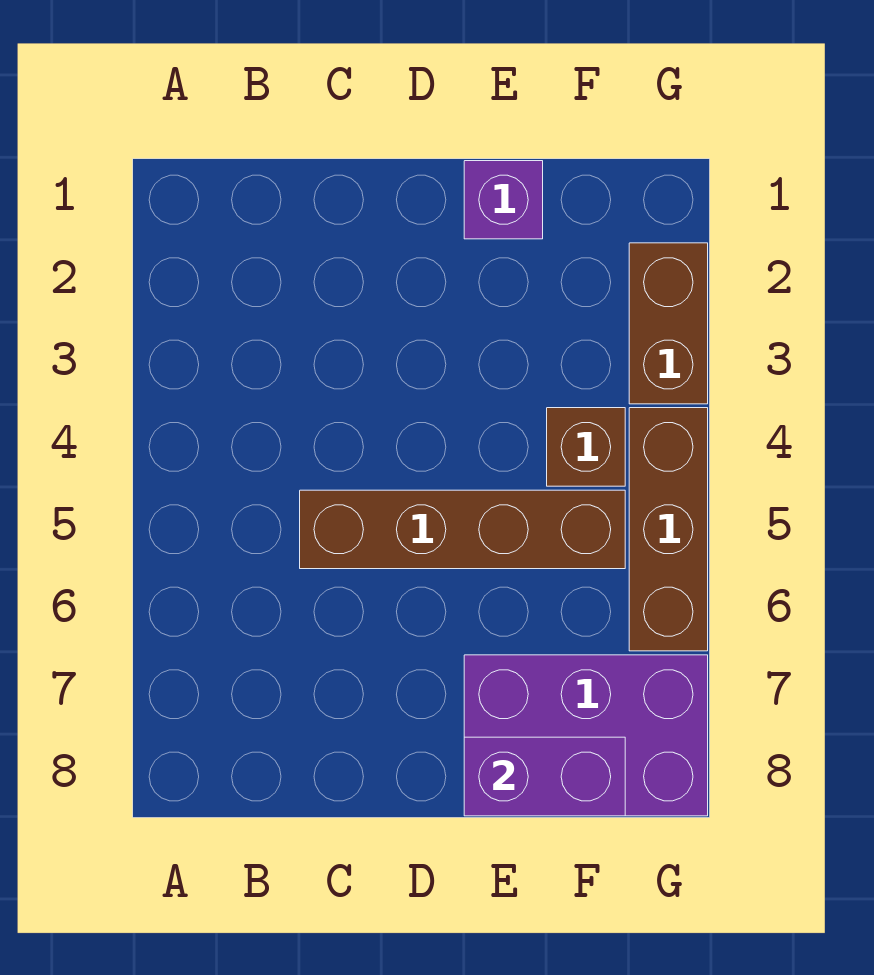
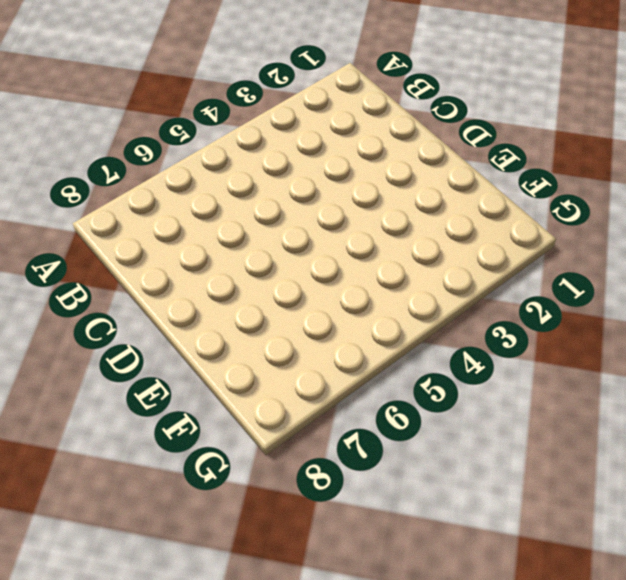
none -> brown 1x4 brick [300,490,625,569]
none -> purple 1x1 brick [464,161,543,239]

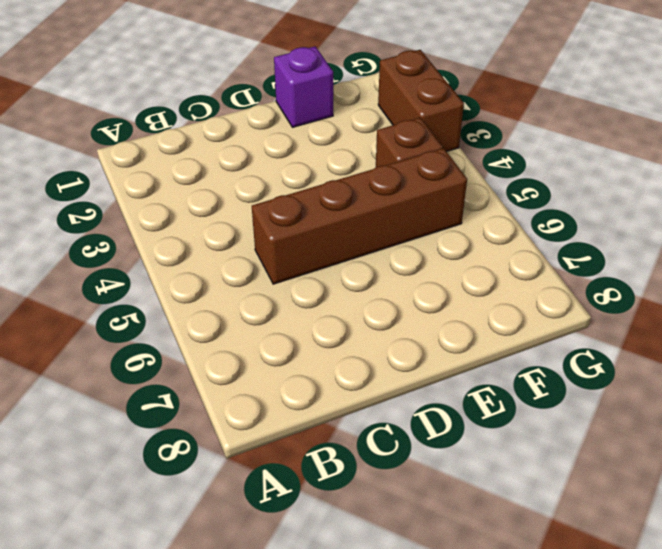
none -> purple 2x3 brick [464,655,708,816]
none -> brown 1x3 brick [629,408,708,651]

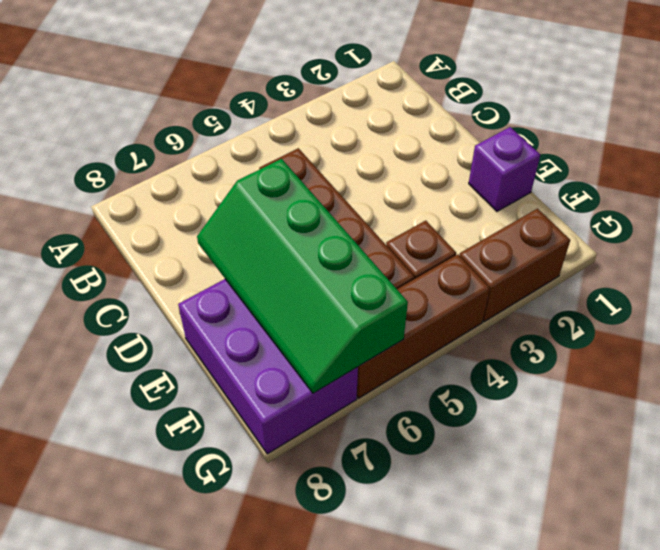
green 2x4 slope [197,159,408,393] -> none
none -> purple 1x2 brick [464,737,625,816]

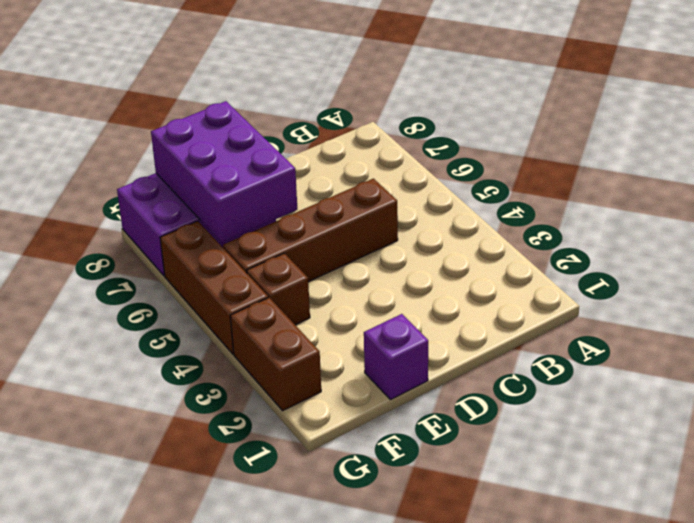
purple 2x3 brick [151,101,297,243] -> purple 1x2 brick [464,737,625,816]

